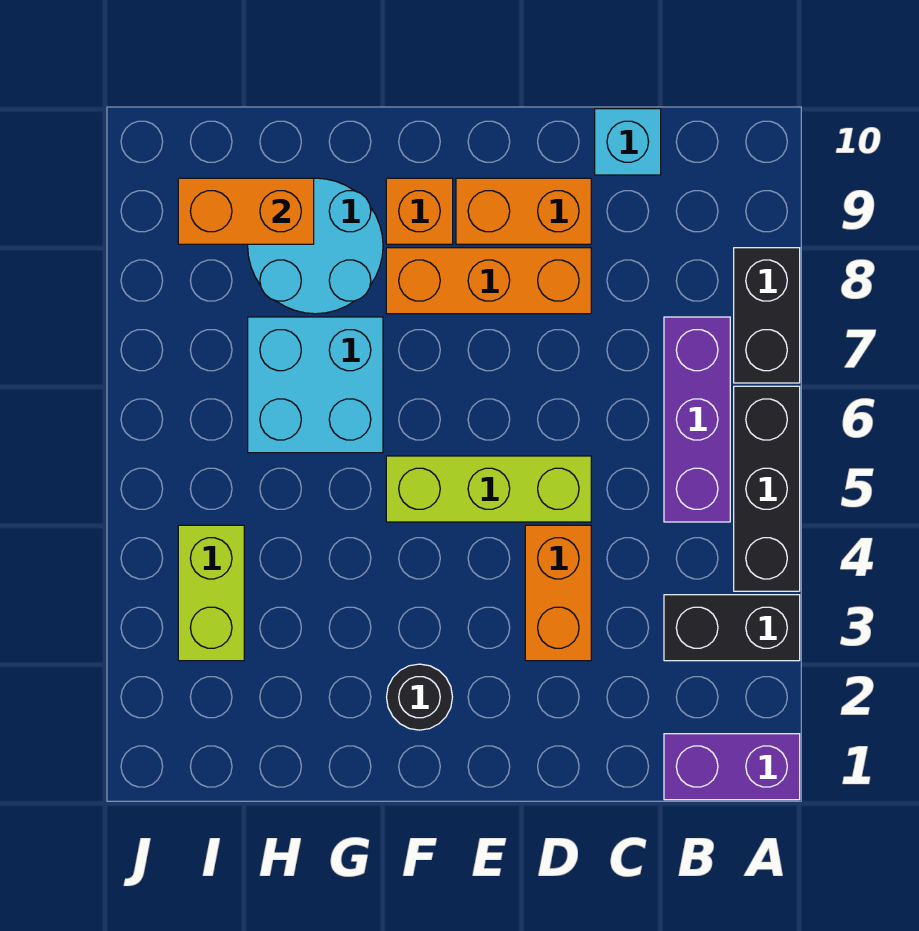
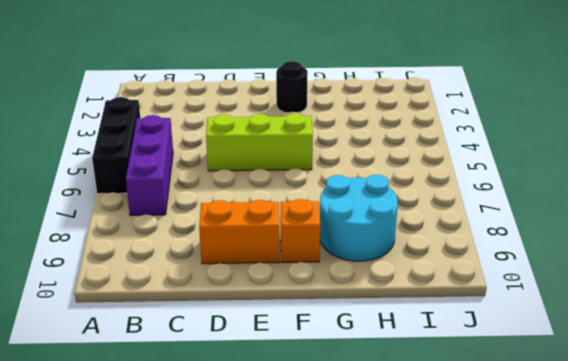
none -> purple 1x2 brick [664,734,800,800]
none -> black 1x2 brick [664,595,800,661]
none -> black 1x2 brick [734,248,800,383]

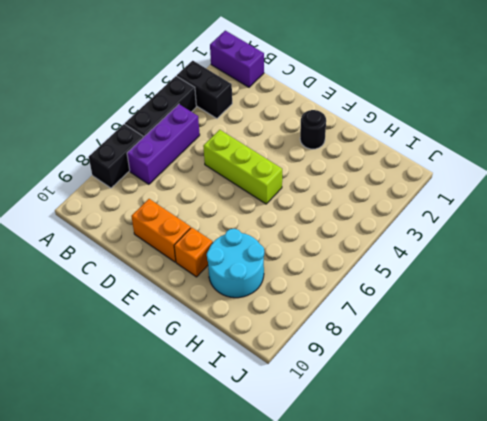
none -> cyan 1x1 brick [595,109,661,175]
none -> orange 1x2 brick [525,525,591,661]
none -> orange 1x3 brick [386,248,591,314]

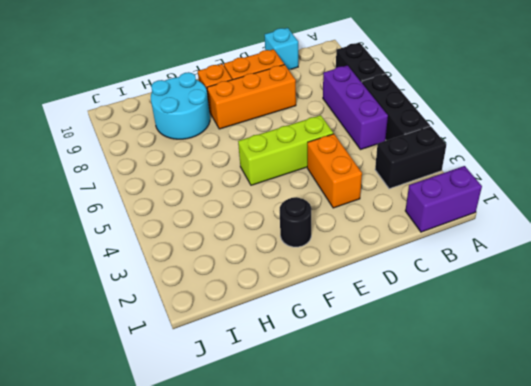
none -> cyan 2x2 brick [248,317,383,453]
none -> lime 1x2 brick [178,525,244,661]
none -> orange 1x2 brick [178,178,314,244]

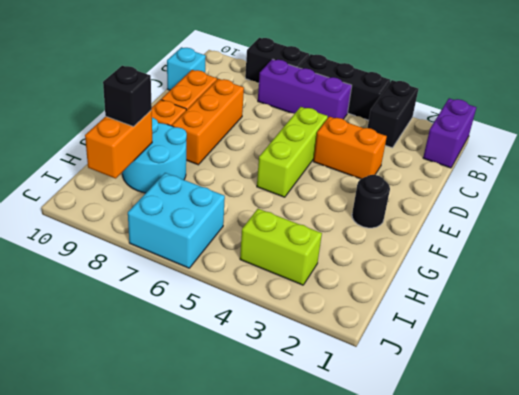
black 1x1 brick [103,66,152,127] -> none
cyan 2x2 brick [128,173,225,268] -> cyan 2x2 brick moved to [248,317,383,453]

